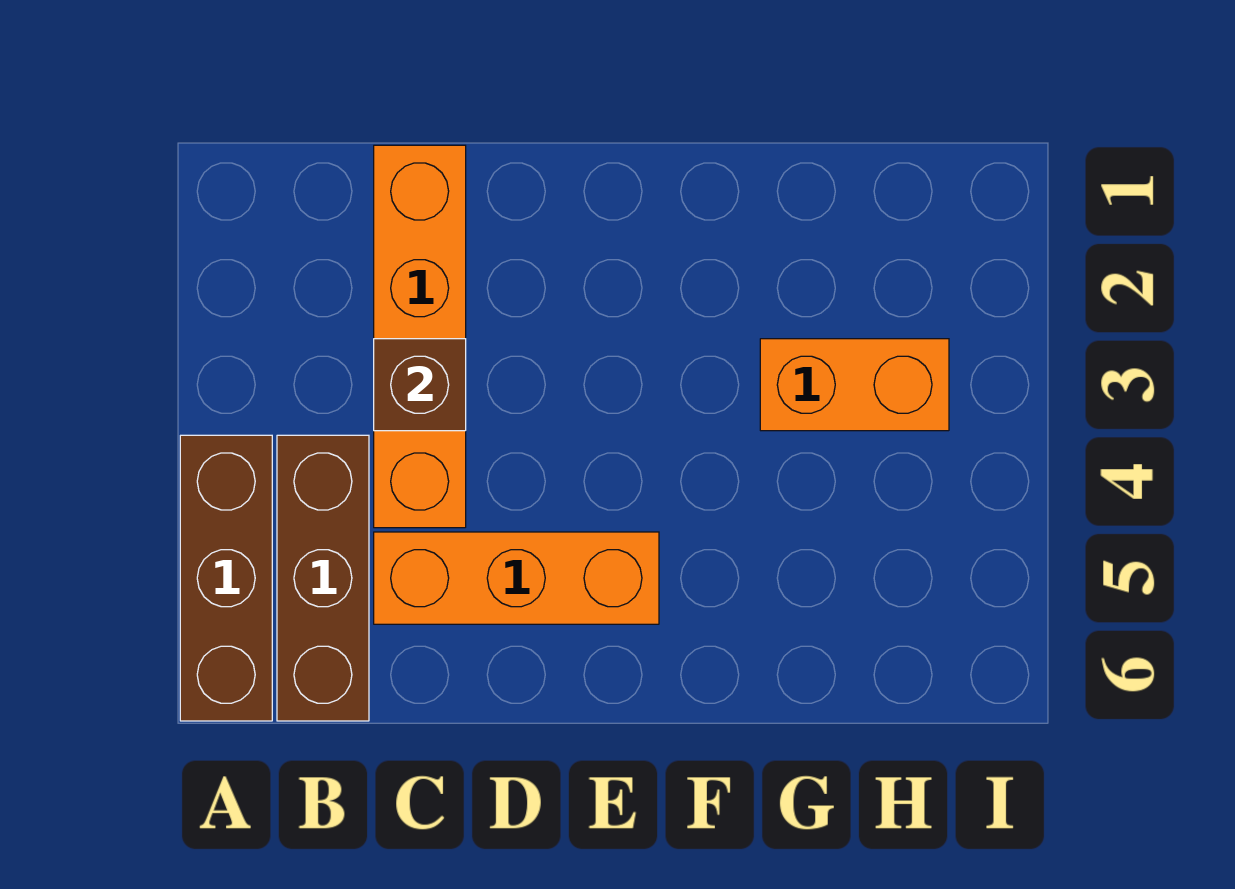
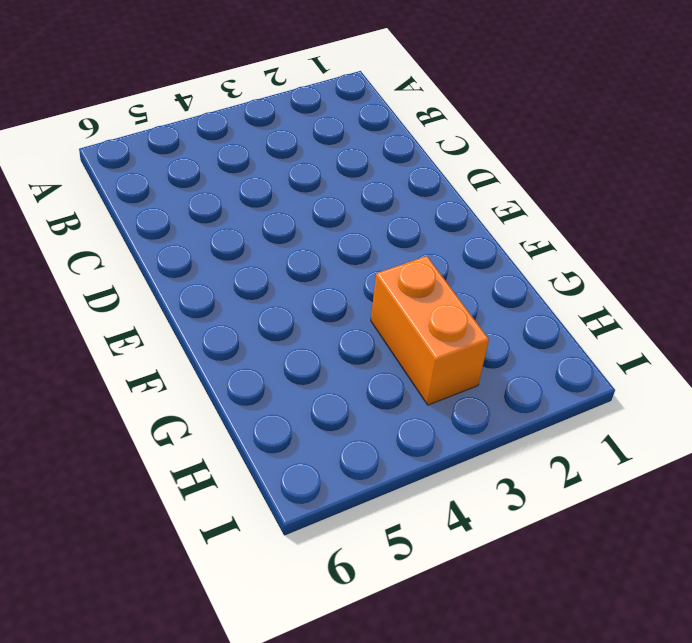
none -> brown 1x3 brick [180,435,272,721]
none -> brown 1x3 brick [277,435,369,721]

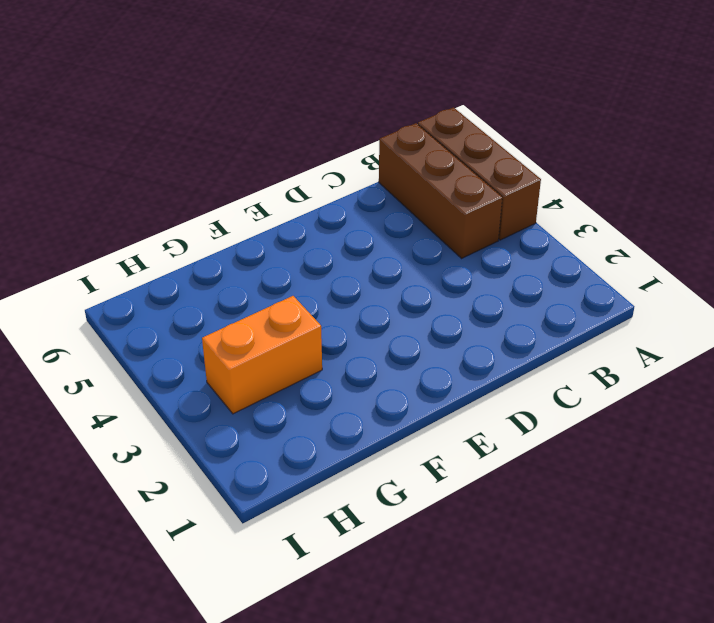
none -> orange 1x4 brick [374,145,466,528]
none -> orange 1x3 brick [374,532,659,624]

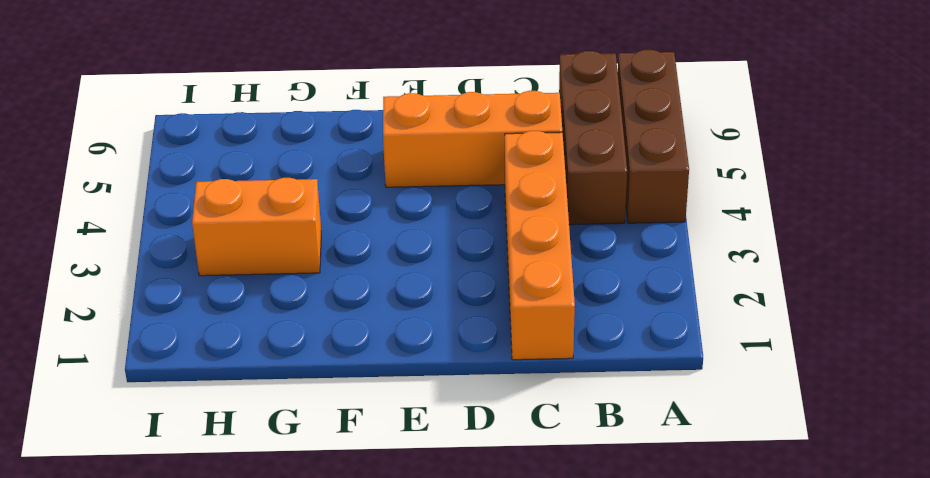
none -> brown 1x1 brick [374,339,466,431]

